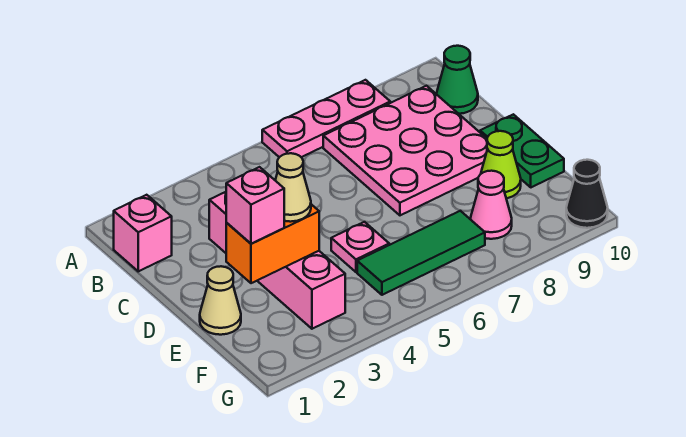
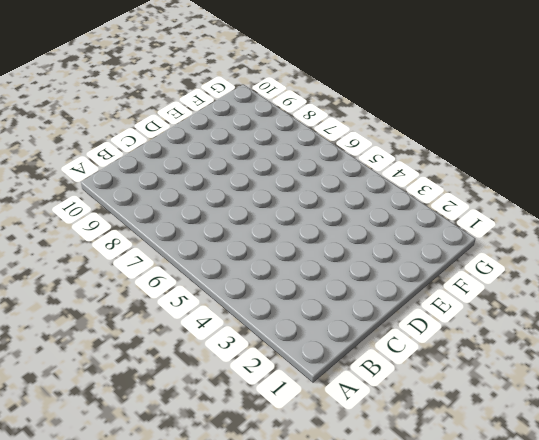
none -> pink 1x3 plate [262,80,390,157]
none -> pink 1x1 brick [114,195,172,271]
none -> pink 3x3 plate [323,86,487,215]

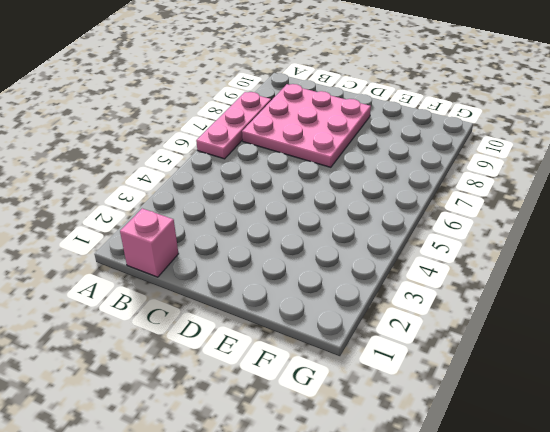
none -> green 1x1 cone [437,46,478,114]
none -> pink 1x4 brick [209,192,345,329]
none -> green 1x2 plate [480,114,564,187]

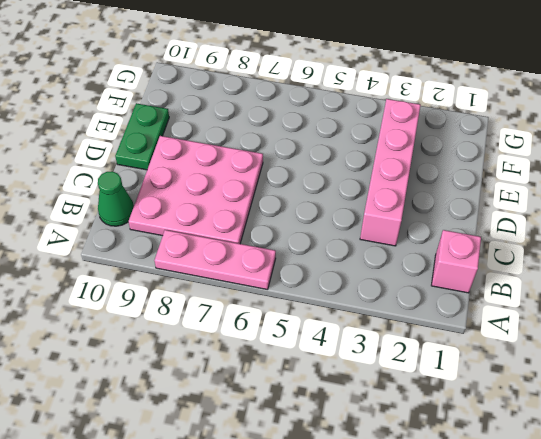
none -> tan 1x1 cone [200,266,241,335]
none -> pink 1x1 plate [331,222,389,272]
none -> lime 1x1 cone [481,131,521,199]

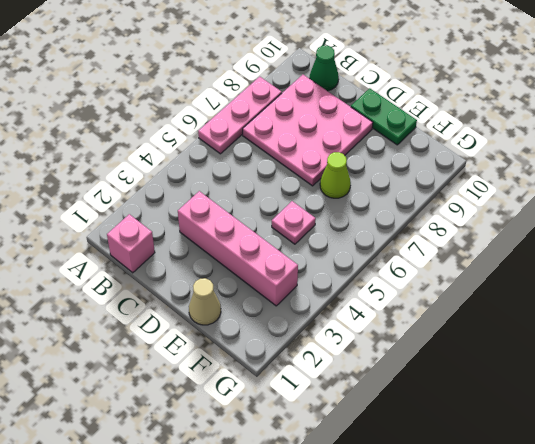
lime 1x1 cone [320,152,351,198] -> lime 1x1 cone moved to [481,131,521,199]
none -> green 1x3 tile [357,211,485,295]
none -> pink 1x1 cone [470,171,512,239]
none -> black 1x1 cone [566,160,608,228]

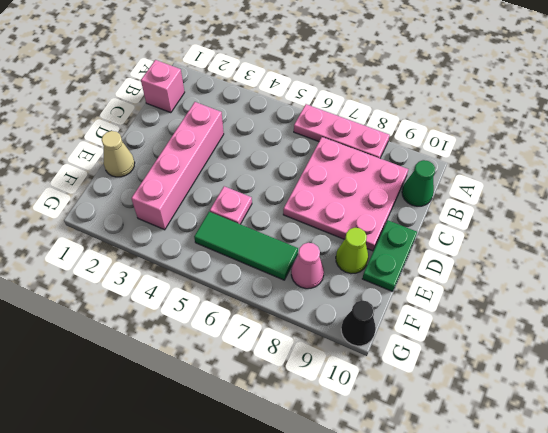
none -> orange 1x2 brick [226,204,319,283]
none -> pink 1x1 brick [226,167,284,244]
none -> tan 1x1 cone [275,153,311,222]

